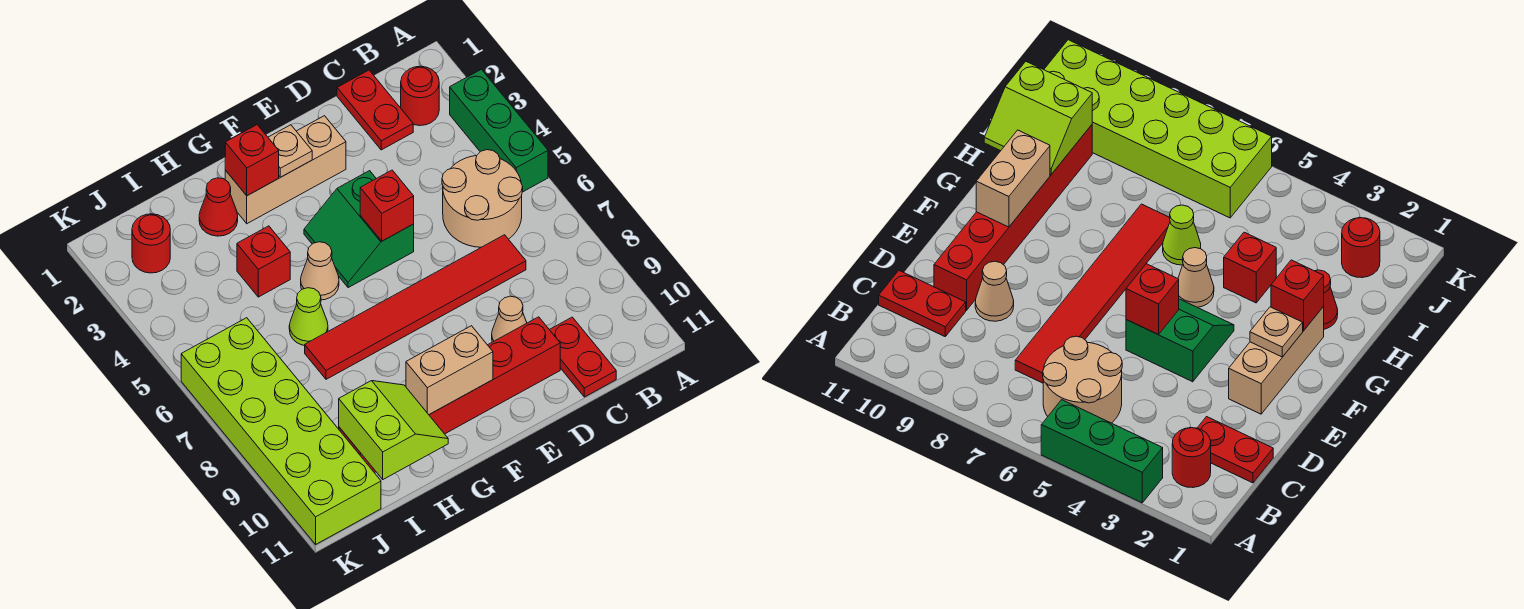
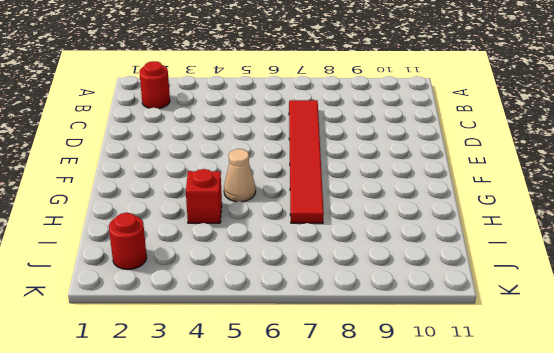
none -> green 1x3 brick [450,69,548,192]
none -> tan 2x2 round brick [442,150,523,247]
none -> red 1x2 plate [337,70,413,150]

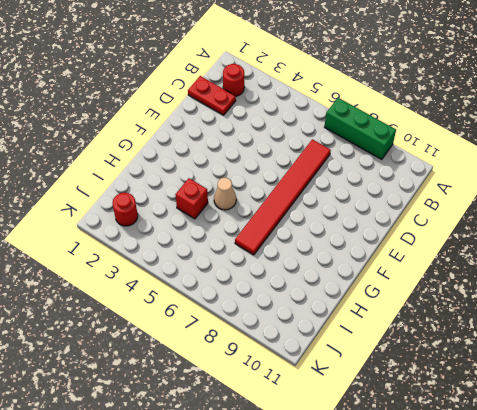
green 1x3 brick [325,98,396,159] -> green 1x3 brick moved to [450,69,548,192]
none -> tan 2x2 round brick [442,150,523,247]
none -> red 1x2 plate [549,317,616,397]
none -> tan 1x1 cone [492,296,527,342]

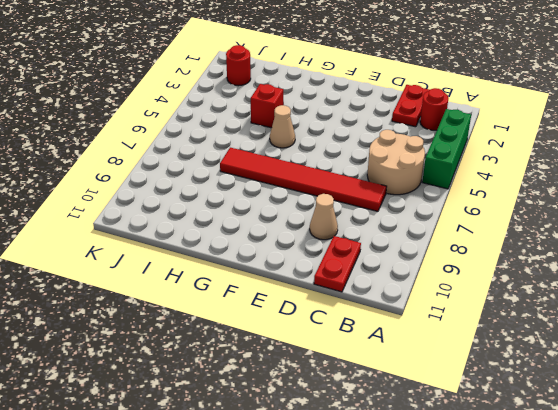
none -> red 1x6 brick [339,317,560,473]
none -> tan 1x3 brick [225,116,346,224]
none -> green 2x2 slope [304,171,414,288]

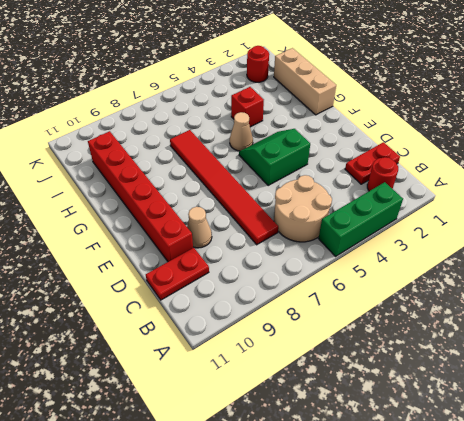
tan 1x3 brick [274,48,336,115] -> tan 1x3 brick moved to [225,116,346,224]
none -> red 1x1 cone [199,178,238,236]
none -> lime 1x1 cone [289,288,328,345]
none -> lime 2x6 brick [181,318,381,544]

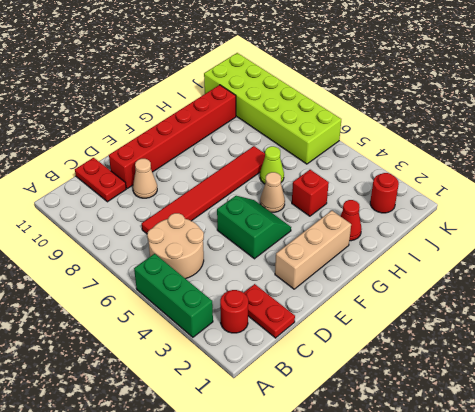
none -> red 1x1 brick [360,170,414,241]
none -> tan 1x1 plate [268,125,312,177]
none -> tan 1x2 brick [406,326,493,415]

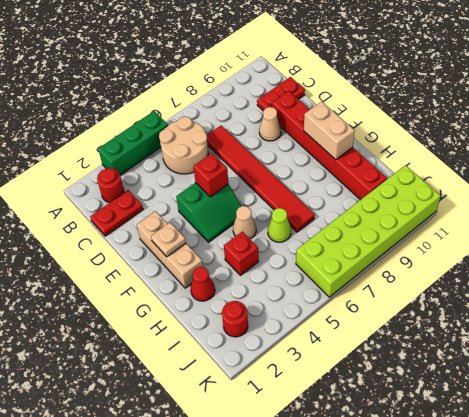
none -> red 1x1 brick [225,125,279,196]
none -> lime 2x2 slope [339,381,448,479]

